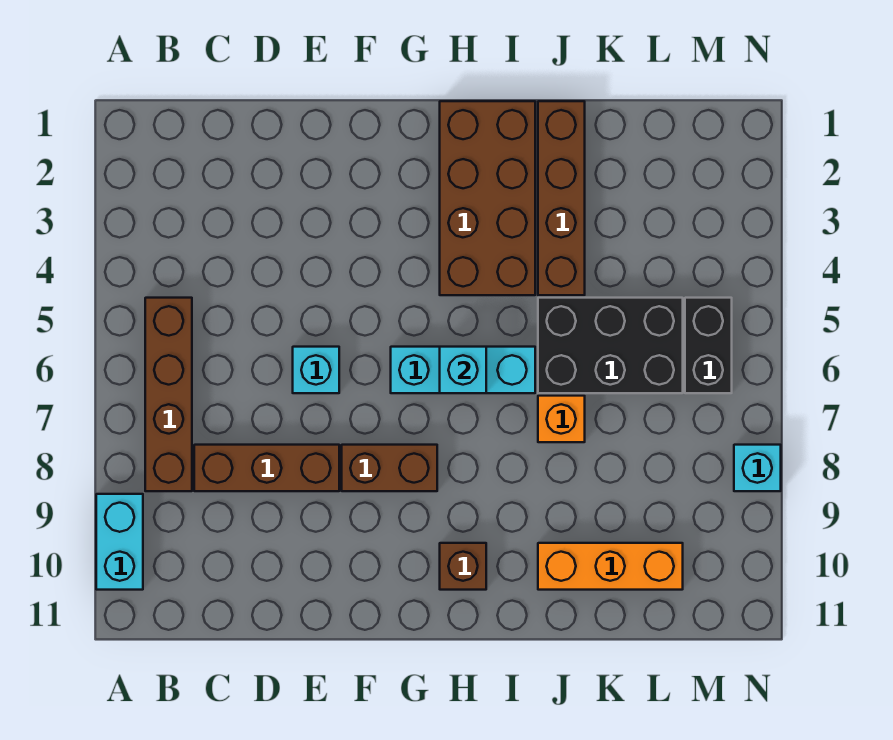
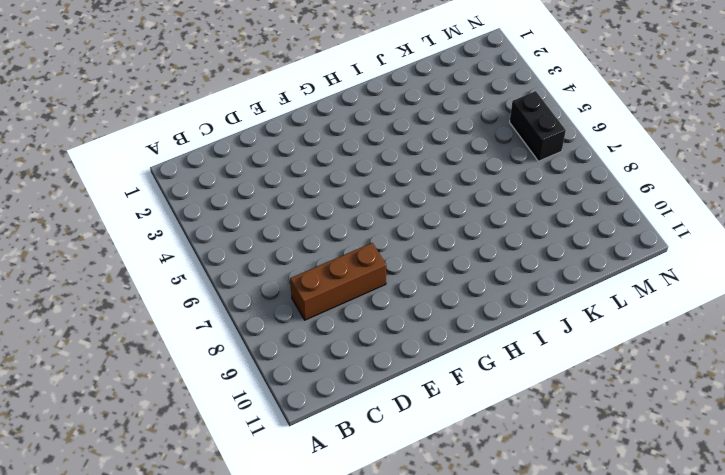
none -> cyan 1x2 brick [96,494,143,590]
none -> brown 1x4 brick [145,298,192,491]
none -> cyan 1x1 brick [293,347,339,393]

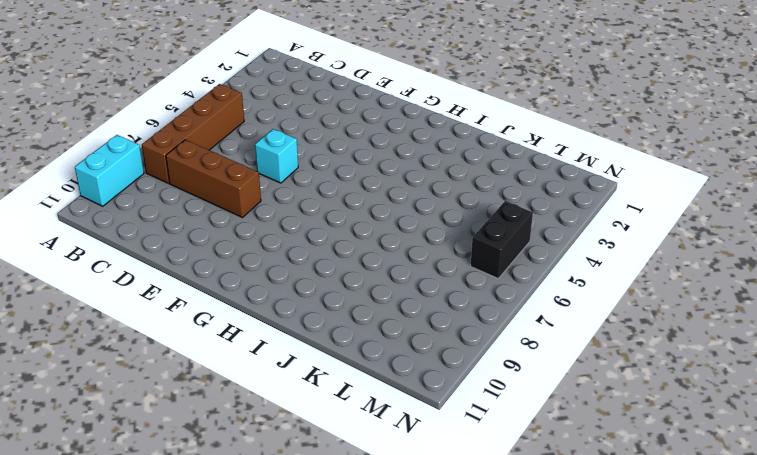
none -> brown 1x2 brick [342,445,437,491]
none -> cyan 1x3 brick [391,347,535,393]
none -> brown 2x4 brick [440,101,535,295]

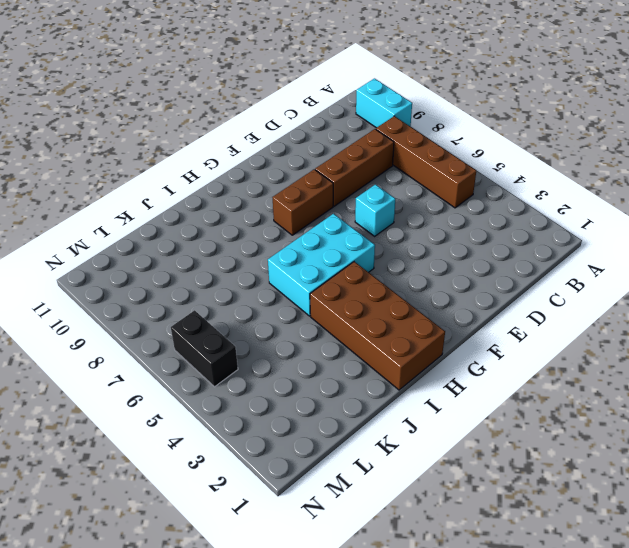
cyan 2x3 brick [268,214,375,316] -> cyan 1x3 brick [391,347,535,393]
none -> brown 1x1 brick [440,543,486,590]
none -> brown 1x4 brick [538,101,585,295]
none -> black 2x3 brick [538,298,683,393]

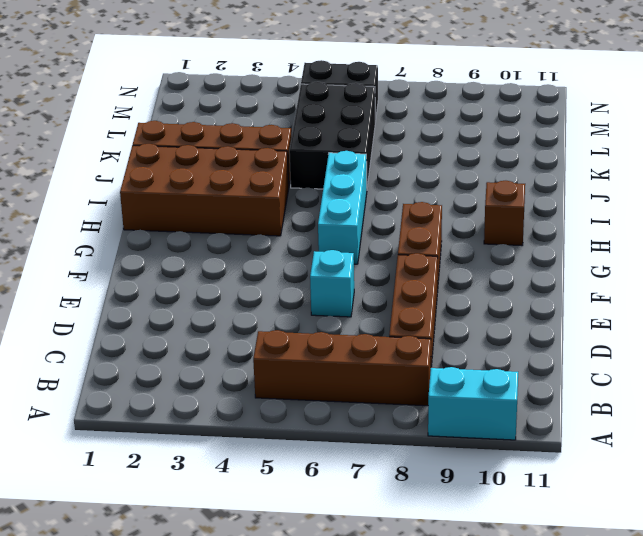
none -> orange 1x1 brick [538,396,585,442]
none -> orange 1x3 brick [538,543,683,590]
none -> cyan 1x1 brick [734,445,781,491]

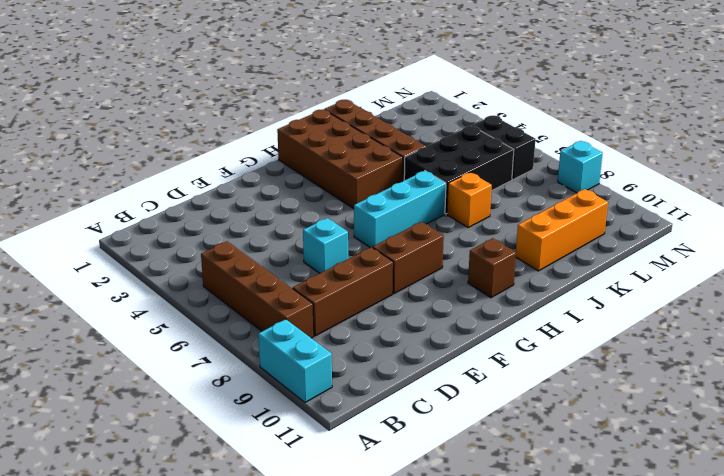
none -> cyan 1x1 brick [440,347,486,393]

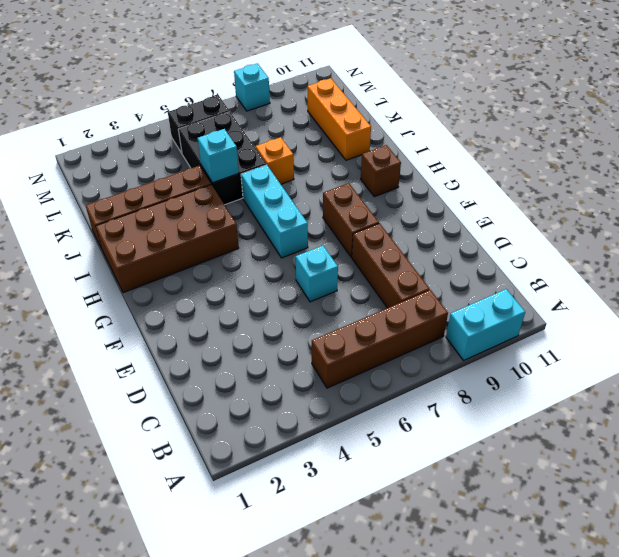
cyan 1x1 brick [198,129,239,183] -> cyan 1x1 brick moved to [440,347,486,393]

